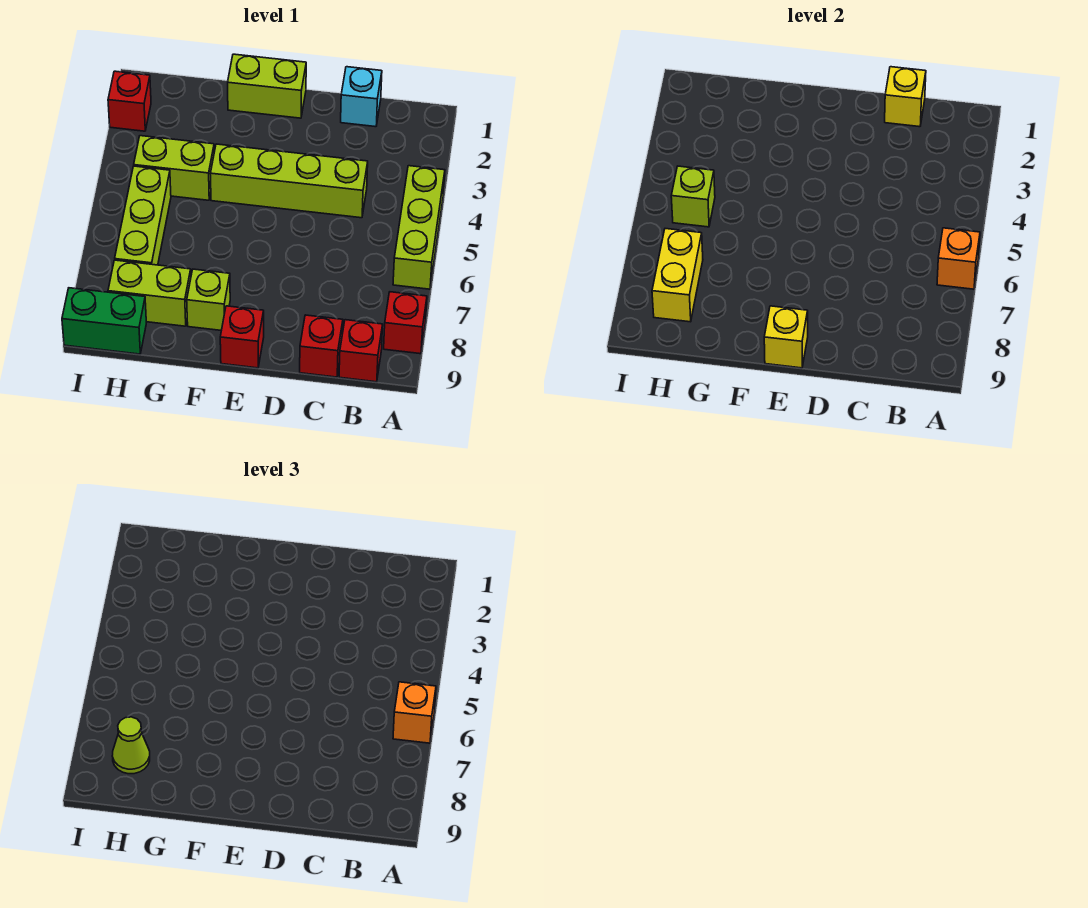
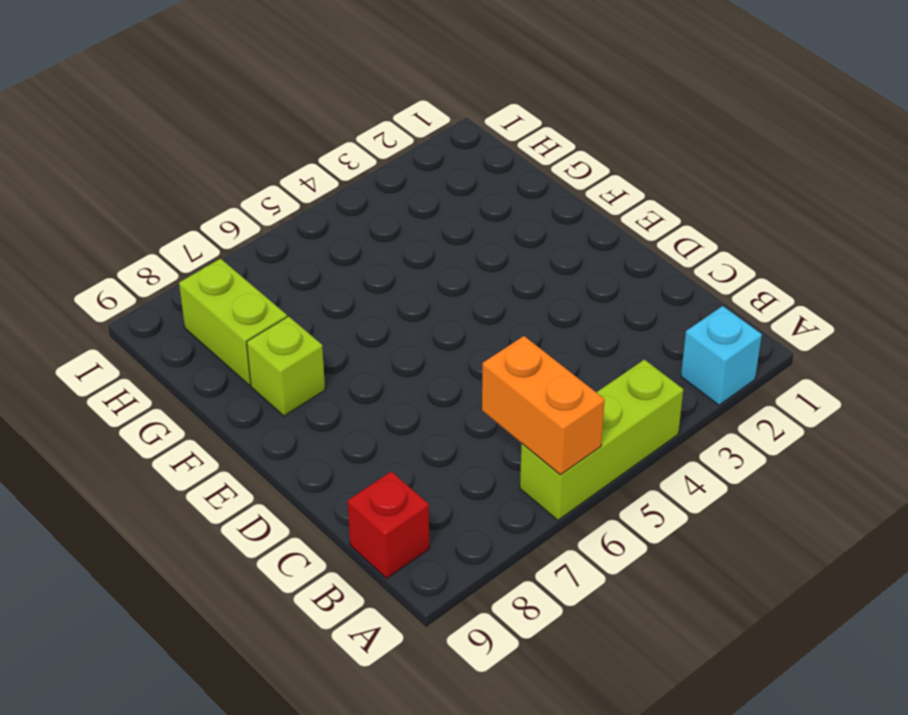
cyan 1x1 brick [681,306,762,405] -> cyan 1x1 brick moved to [341,67,382,127]
orange 1x2 brick [482,336,605,475] -> orange 1x1 brick [937,228,980,289]
none -> red 1x1 brick [384,292,427,354]
none -> lime 1x4 brick [210,144,368,218]
none -> red 1x1 brick [300,315,343,377]

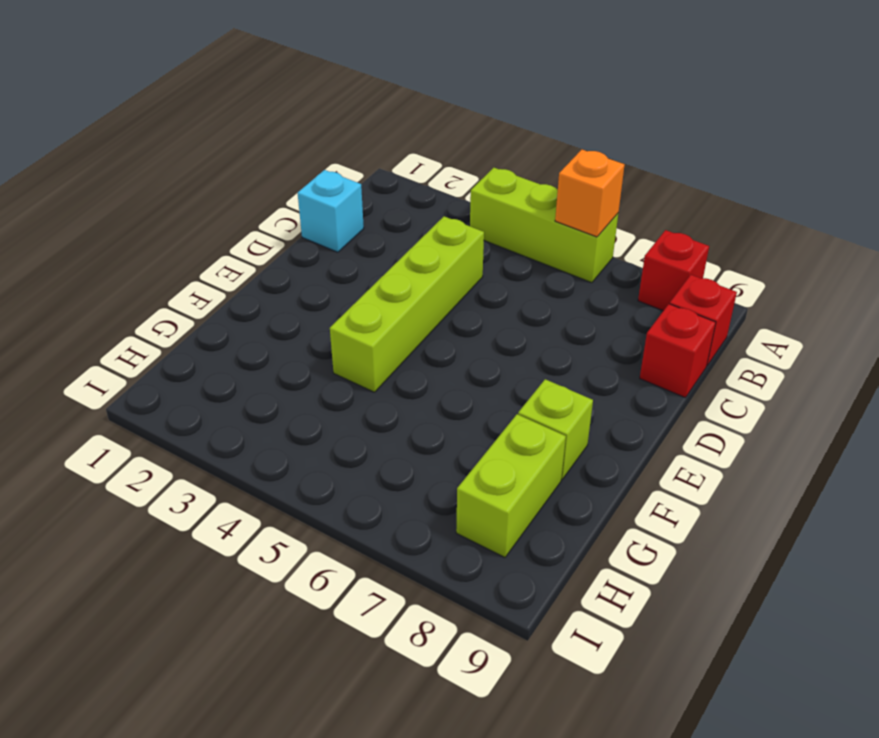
none -> lime 1x2 brick [228,54,306,118]
none -> red 1x1 brick [220,306,264,368]
none -> lime 1x2 brick [134,136,214,200]

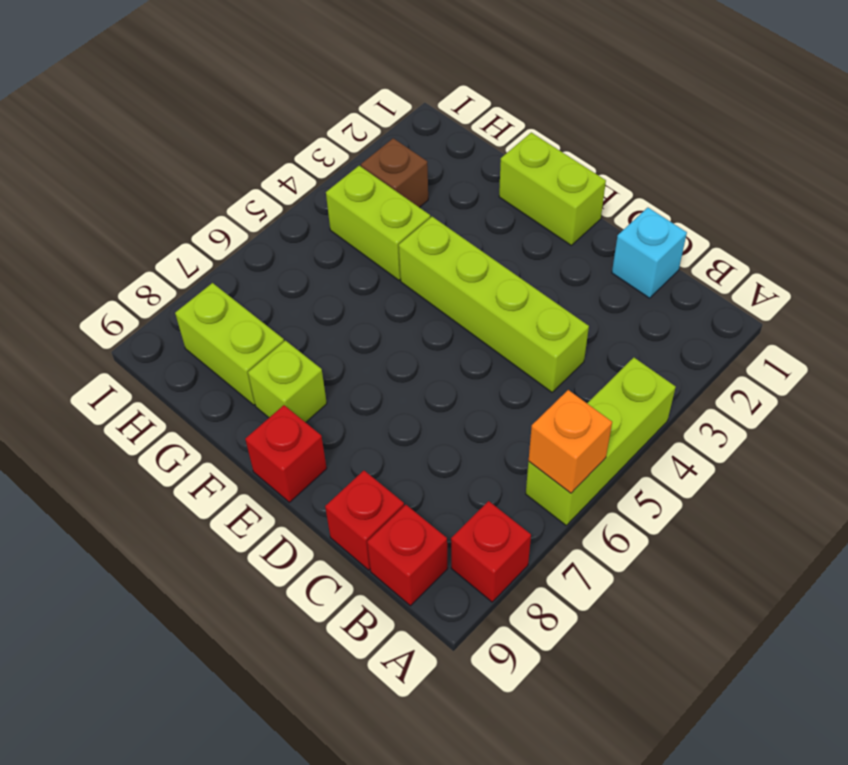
brown 1x1 brick [361,138,428,208] -> none
none -> lime 1x3 brick [115,166,171,265]
none -> green 1x2 brick [62,288,146,354]
none -> red 1x1 brick [108,71,151,131]

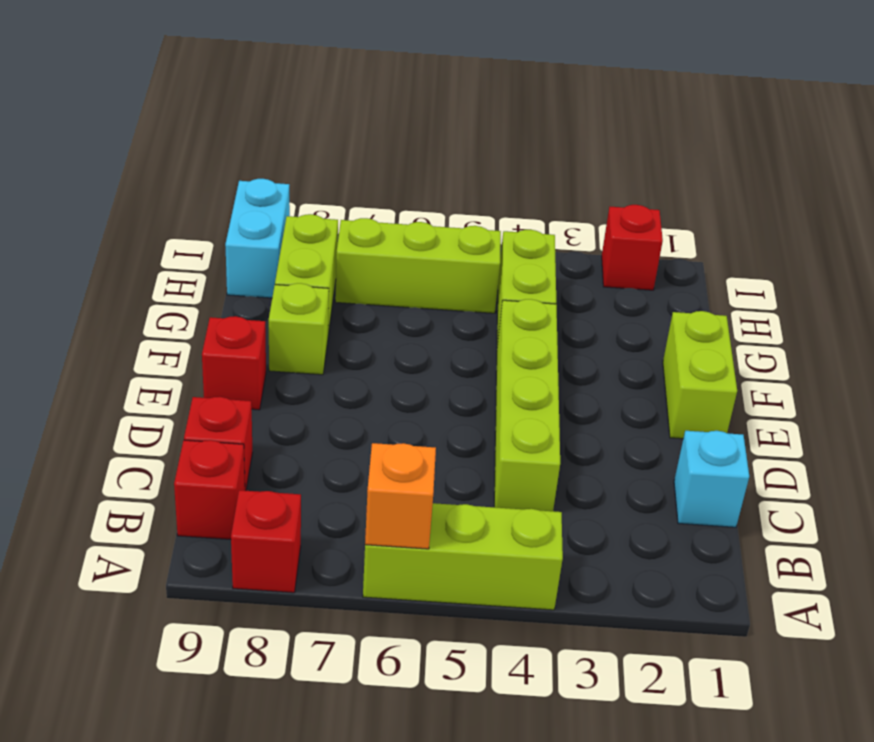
cyan 1x2 brick [225,179,290,298] -> green 1x2 brick [62,288,146,354]
none -> yellow 1x1 brick [885,67,926,127]
none -> yellow 1x1 brick [764,306,808,368]
none -> lime 1x1 brick [671,166,715,227]

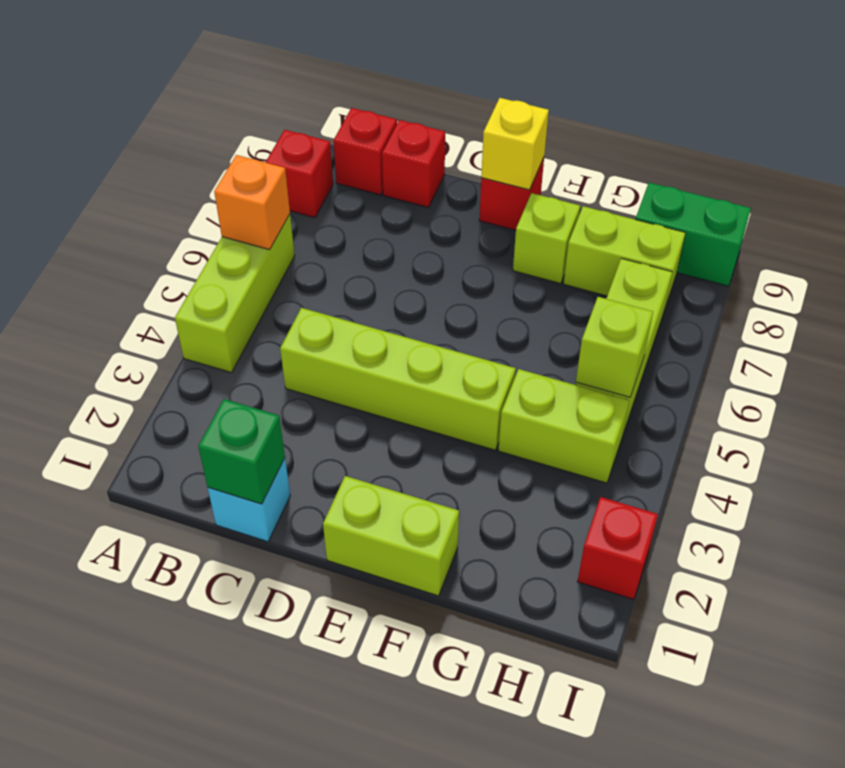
green 1x1 brick [198,399,285,504] -> yellow 1x1 brick [885,67,926,127]
none -> yellow 1x2 brick [652,229,703,322]
none -> orange 1x1 brick [393,682,436,743]
none -> lime 1x1 cone [112,717,150,774]

